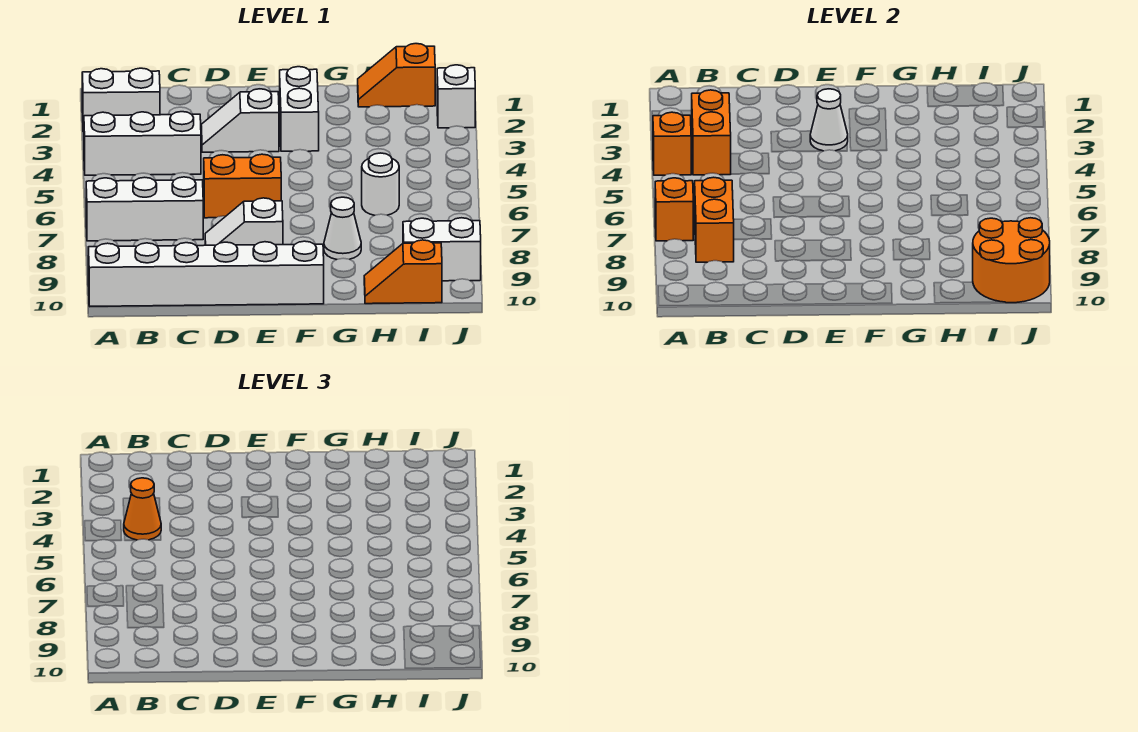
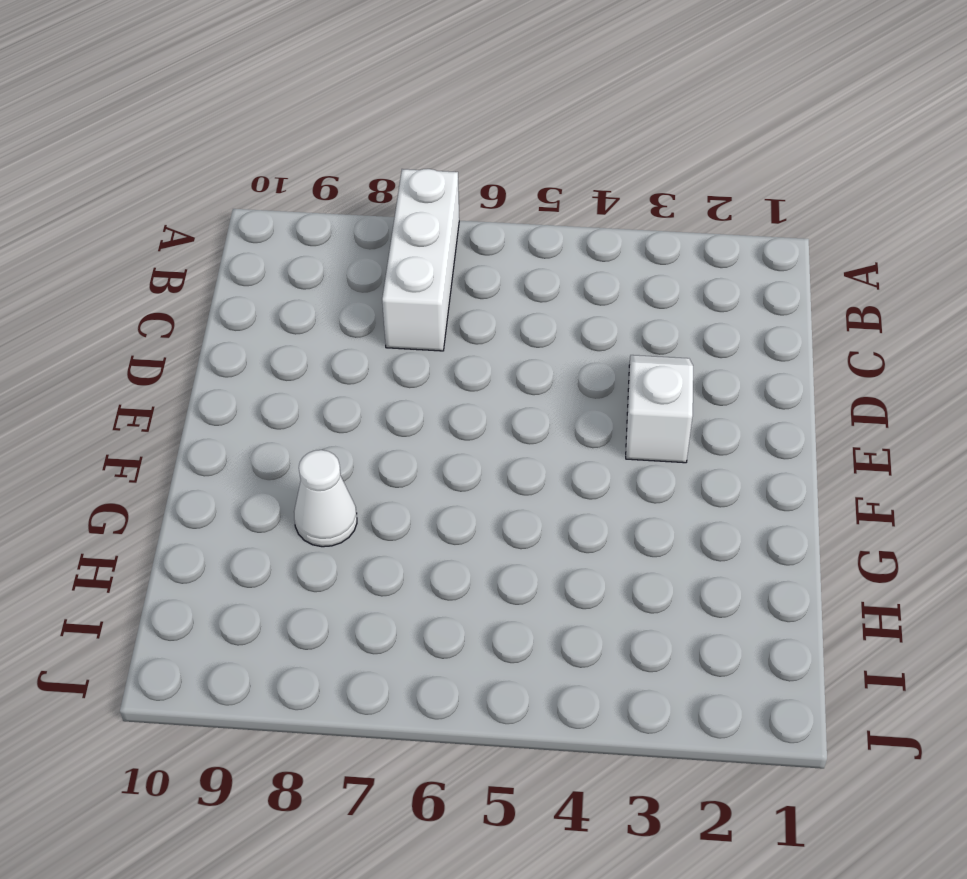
none -> white 1x2 brick [82,68,160,132]
none -> white 1x3 brick [84,112,201,175]
none -> white 1x6 brick [88,241,324,306]

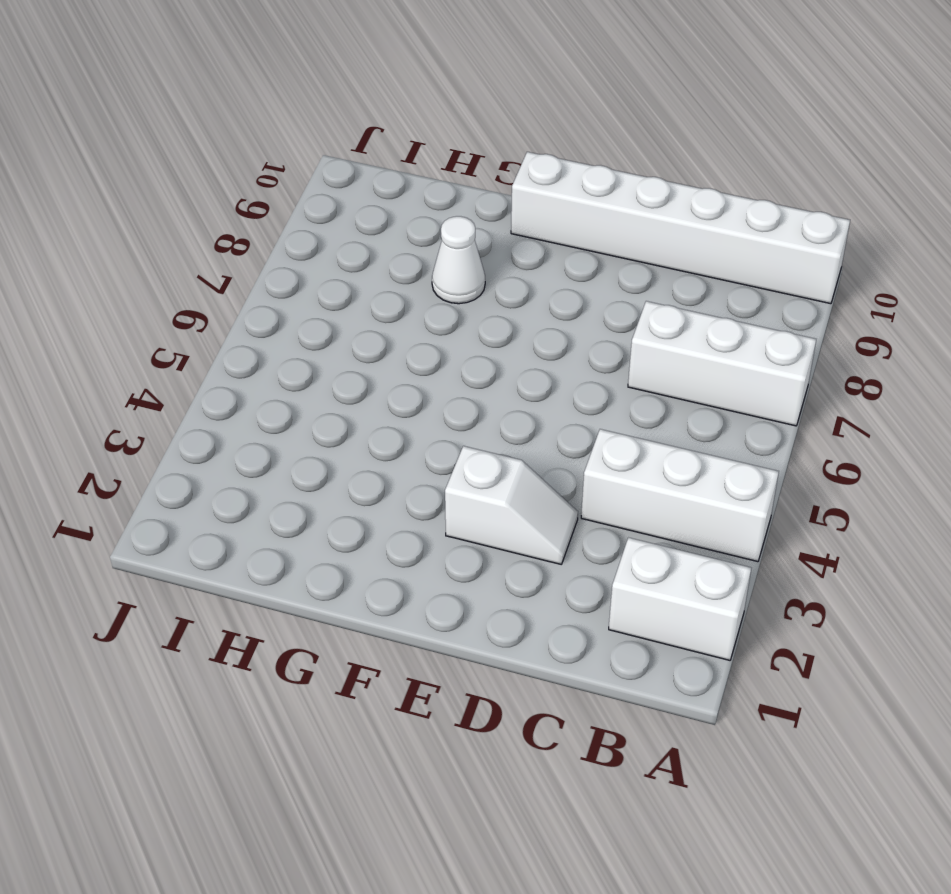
none -> orange 1x2 brick [204,154,281,218]
none -> white 1x2 slope [205,198,283,245]
none -> white 1x2 brick [280,67,319,151]

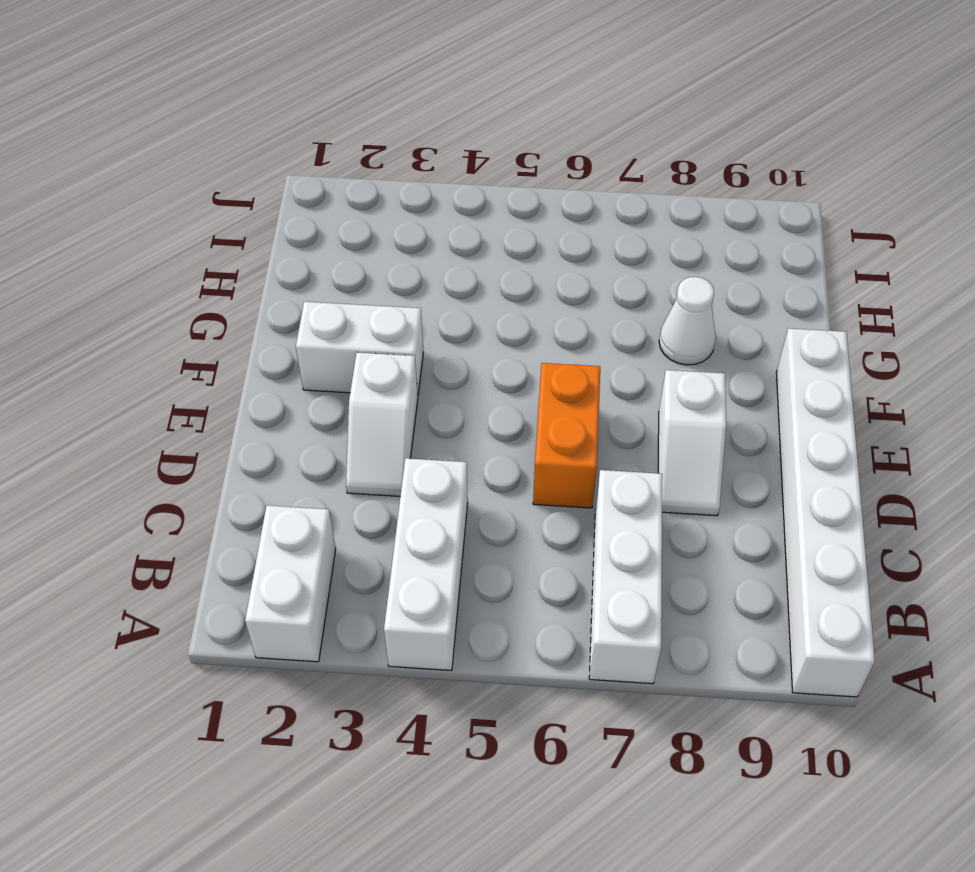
none -> orange 1x2 slope [358,44,435,107]
none -> white 1x1 round brick [362,153,399,215]
none -> orange 1x2 slope [364,240,442,304]

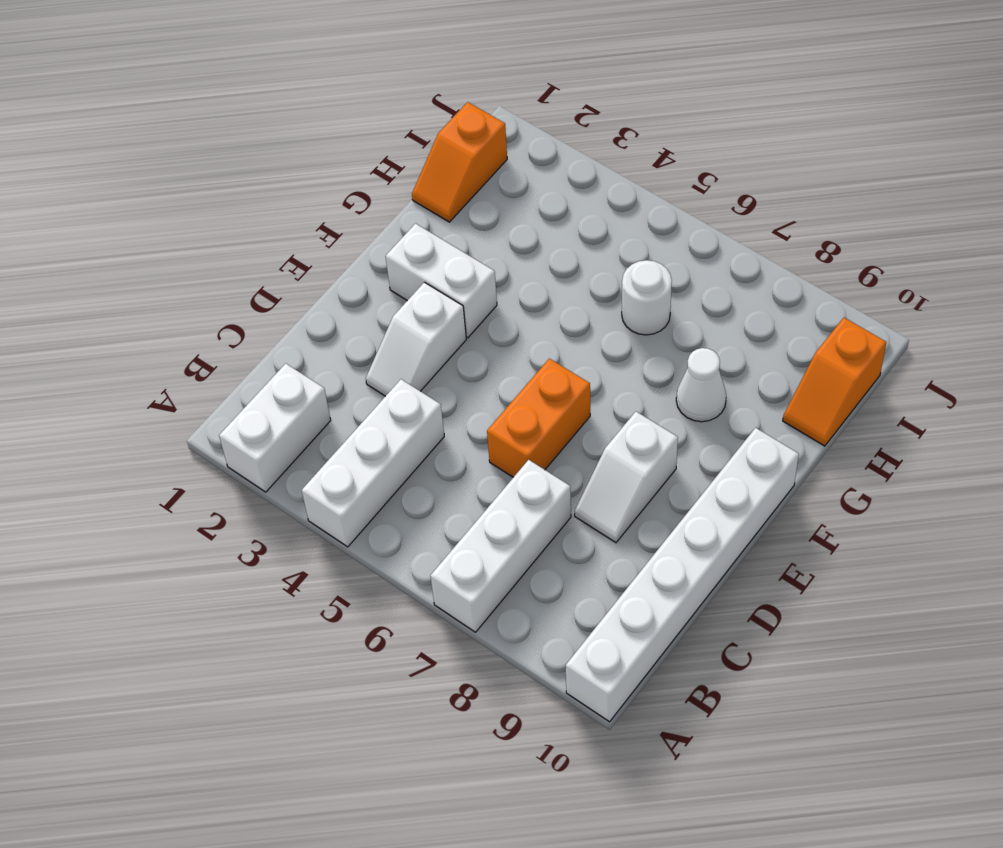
none -> white 1x2 brick [403,218,481,281]
none -> white 1x1 brick [437,65,475,128]
none -> orange 1x1 brick [653,112,692,175]

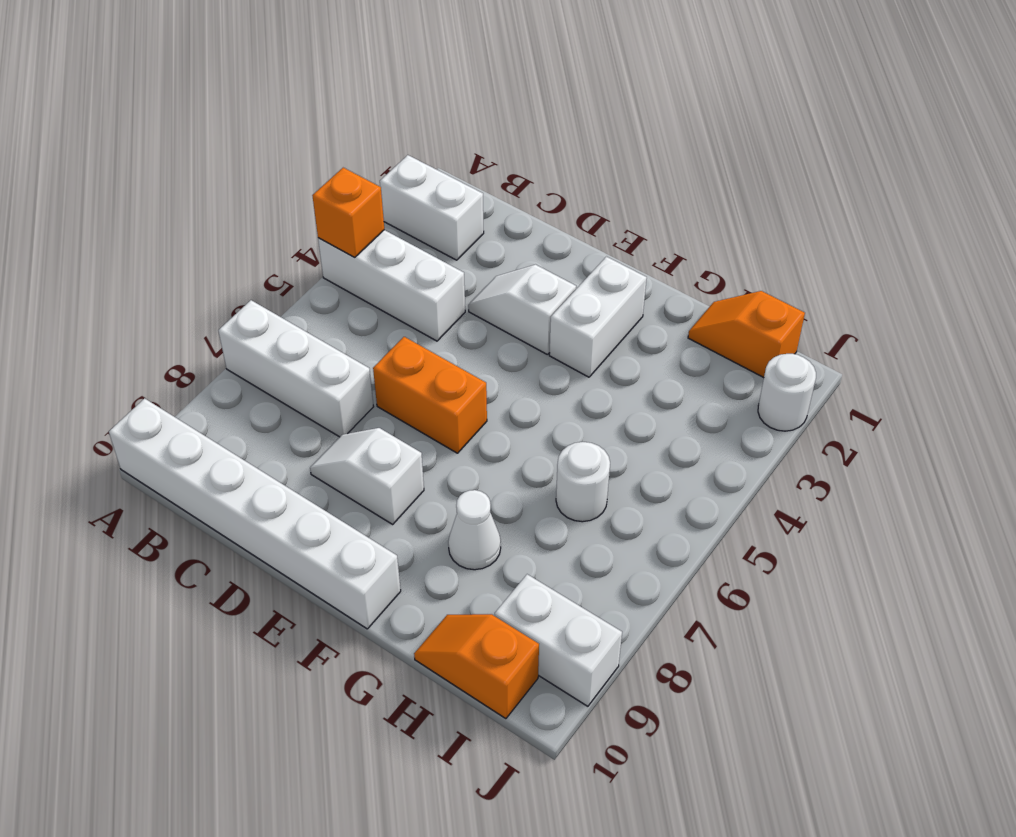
white 1x1 round brick [758,354,816,431] -> white 1x1 brick [437,65,475,128]
none -> orange 1x1 brick [655,178,693,241]
none -> orange 1x2 brick [692,90,731,175]
none -> orange 1x2 brick [695,177,734,262]

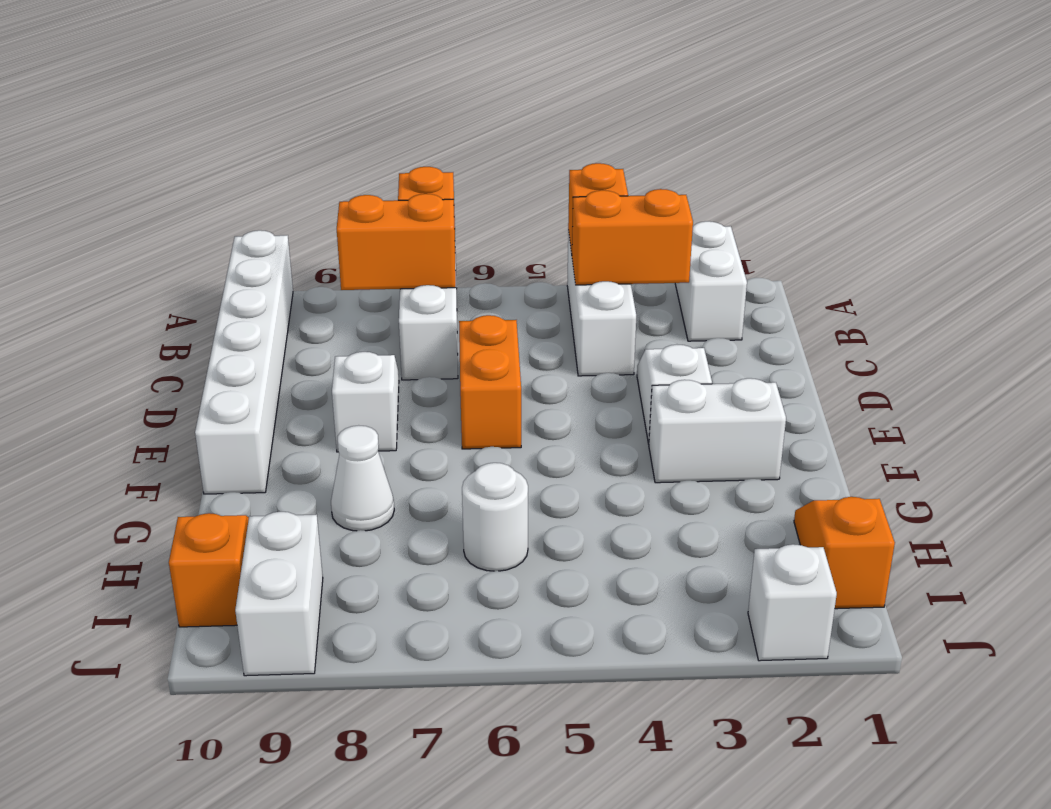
none -> white 1x1 cone [810,89,848,151]
none -> orange 2x2 round brick [973,218,1050,303]
none -> orange 1x1 cone [124,478,161,540]

